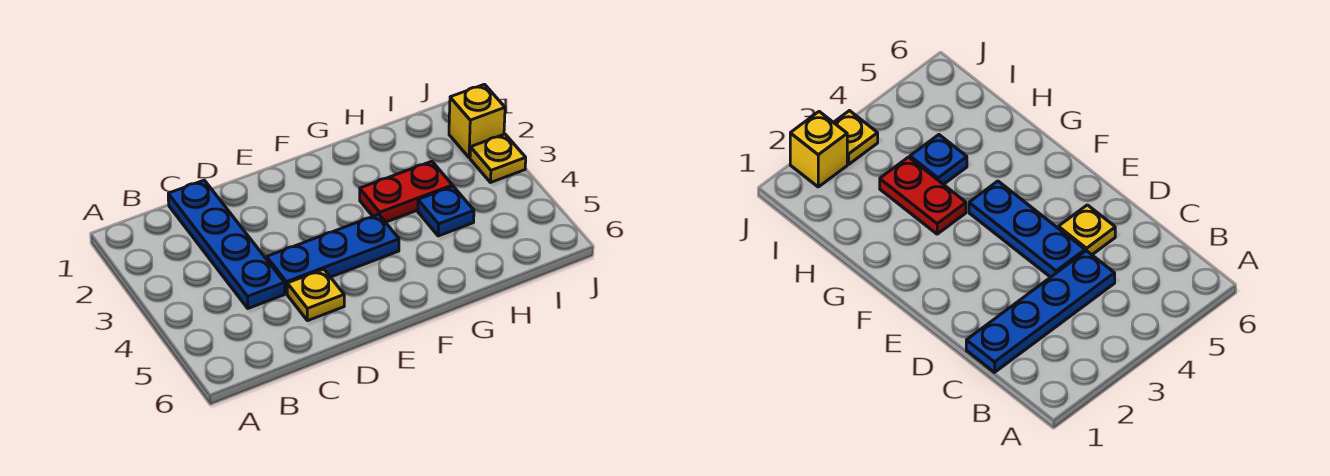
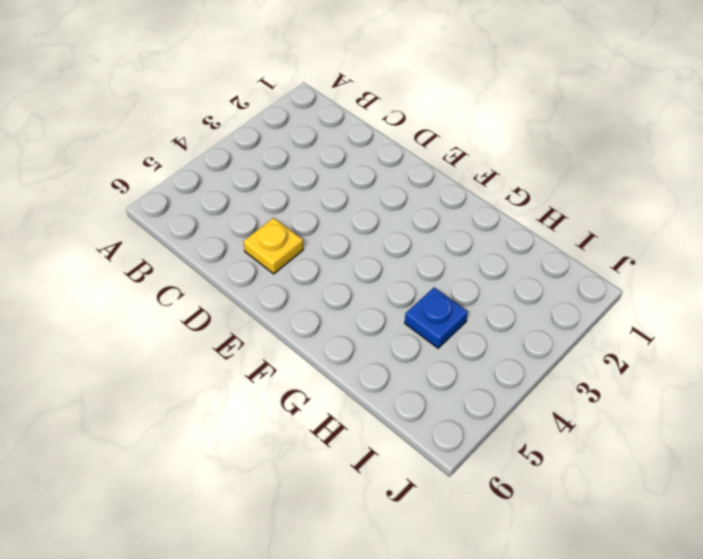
none -> blue 1x4 plate [168,180,285,308]
none -> blue 1x3 plate [267,214,399,294]

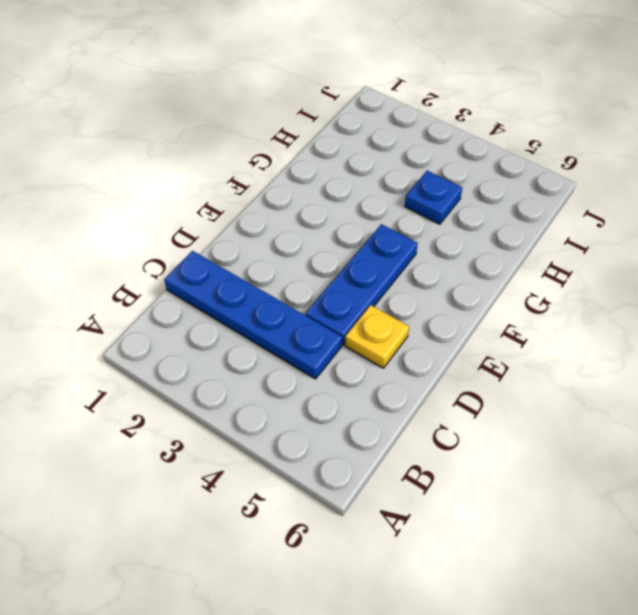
none -> red 1x2 plate [360,161,452,222]
none -> yellow 1x1 brick [449,84,505,158]

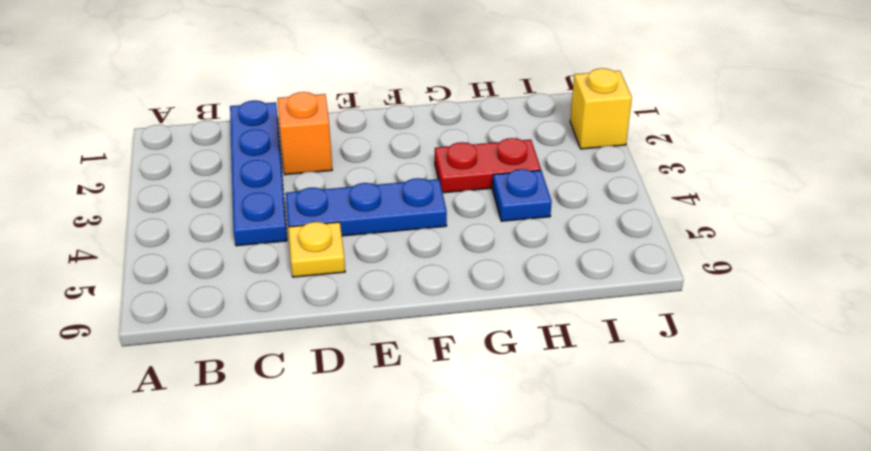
orange 1x1 brick [277,92,332,175] -> none
none -> yellow 1x1 plate [470,134,526,182]

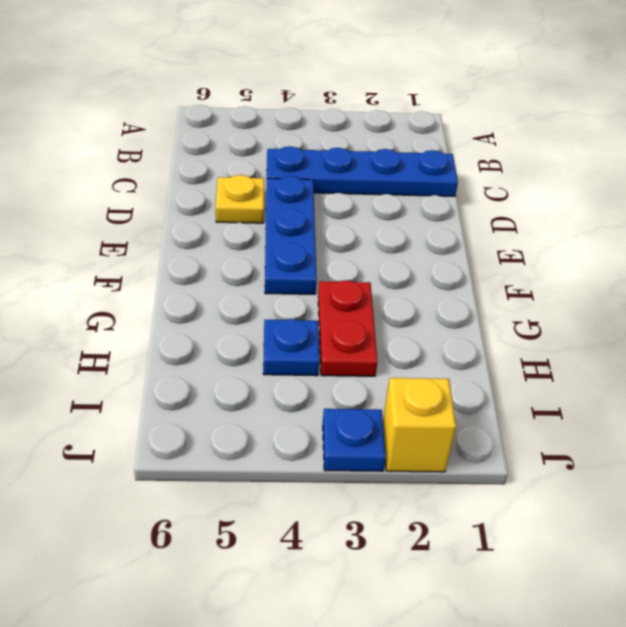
blue 1x1 plate [323,409,386,471] -> yellow 1x1 plate [470,134,526,182]

